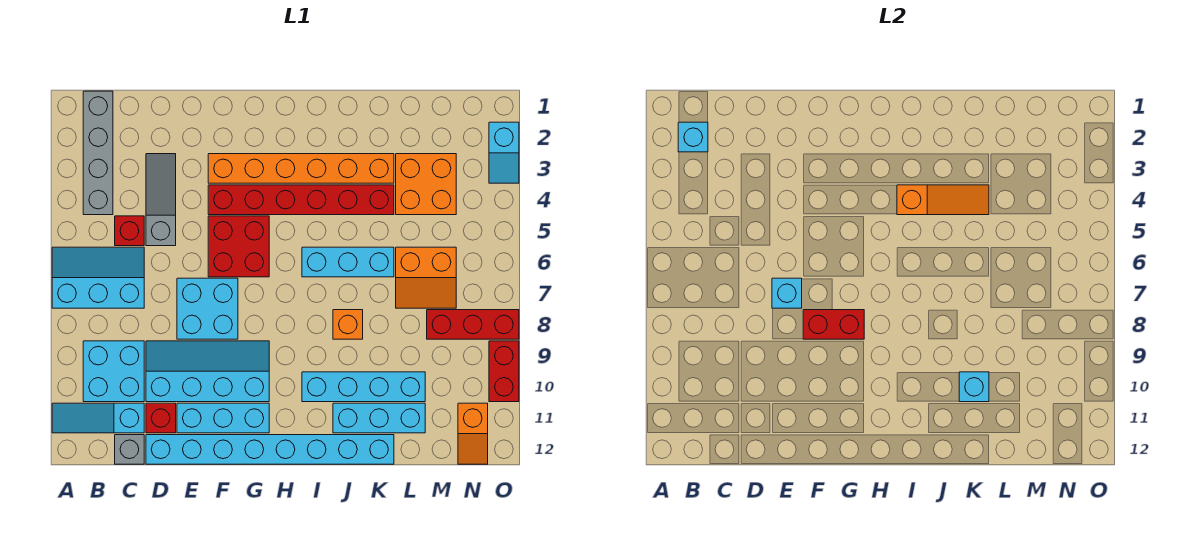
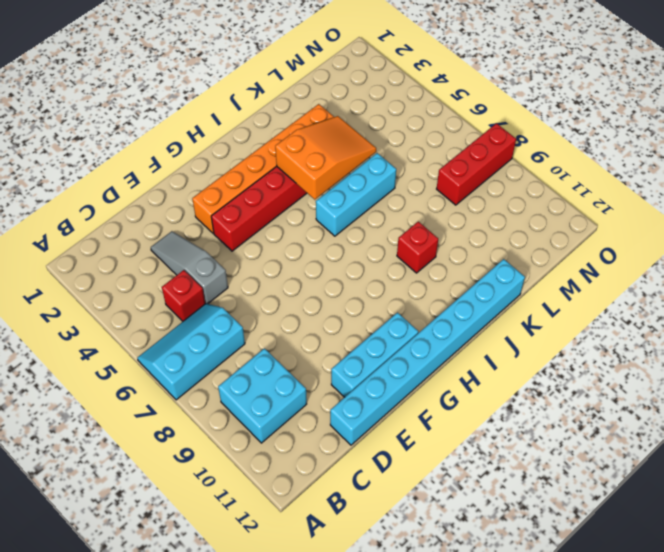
orange 2x3 slope [275,116,376,200] -> orange 1x3 slope [897,185,989,215]
red 1x1 brick [397,222,438,273] -> red 1x1 brick moved to [146,403,176,433]
none -> cyan 1x3 slope [52,403,144,433]
none -> grey 1x4 brick [83,91,113,215]
none -> grey 1x1 brick [115,435,144,464]
none -> cyan 2x4 slope [146,341,269,402]

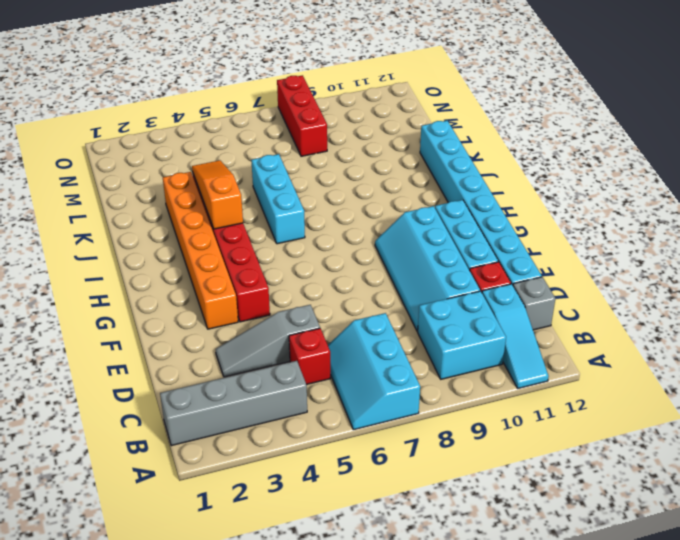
none -> cyan 2x2 brick [177,278,238,339]
none -> red 2x2 brick [208,216,269,277]
none -> cyan 1x4 brick [302,372,425,402]
none -> orange 1x1 brick [333,310,363,339]

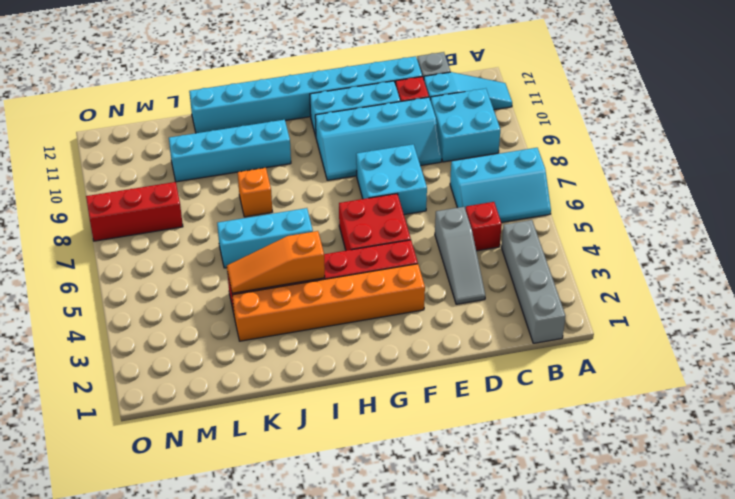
none -> cyan 1x3 brick [333,403,425,433]
none -> orange 2x2 brick [396,154,456,215]
none -> orange 2x2 slope [396,247,456,308]
none -> orange 1x2 slope [458,403,488,464]

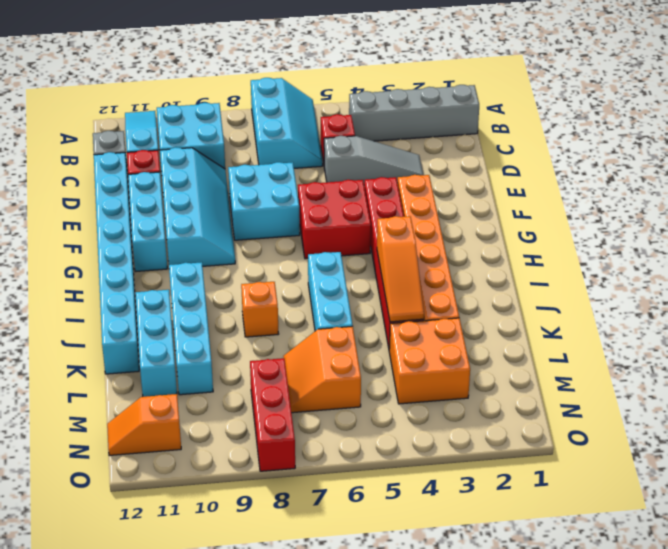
none -> cyan 1x2 slope [489,122,519,183]
none -> red 1x2 brick [489,341,519,402]
none -> cyan 1x1 brick [678,122,708,152]
none -> cyan 1x1 brick [772,278,802,308]

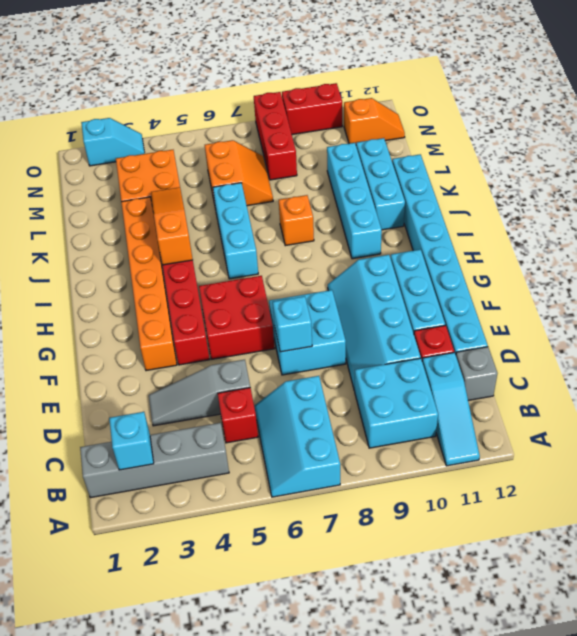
none -> red 1x2 brick [803,310,864,339]
none -> cyan 1x1 brick [959,372,989,402]

